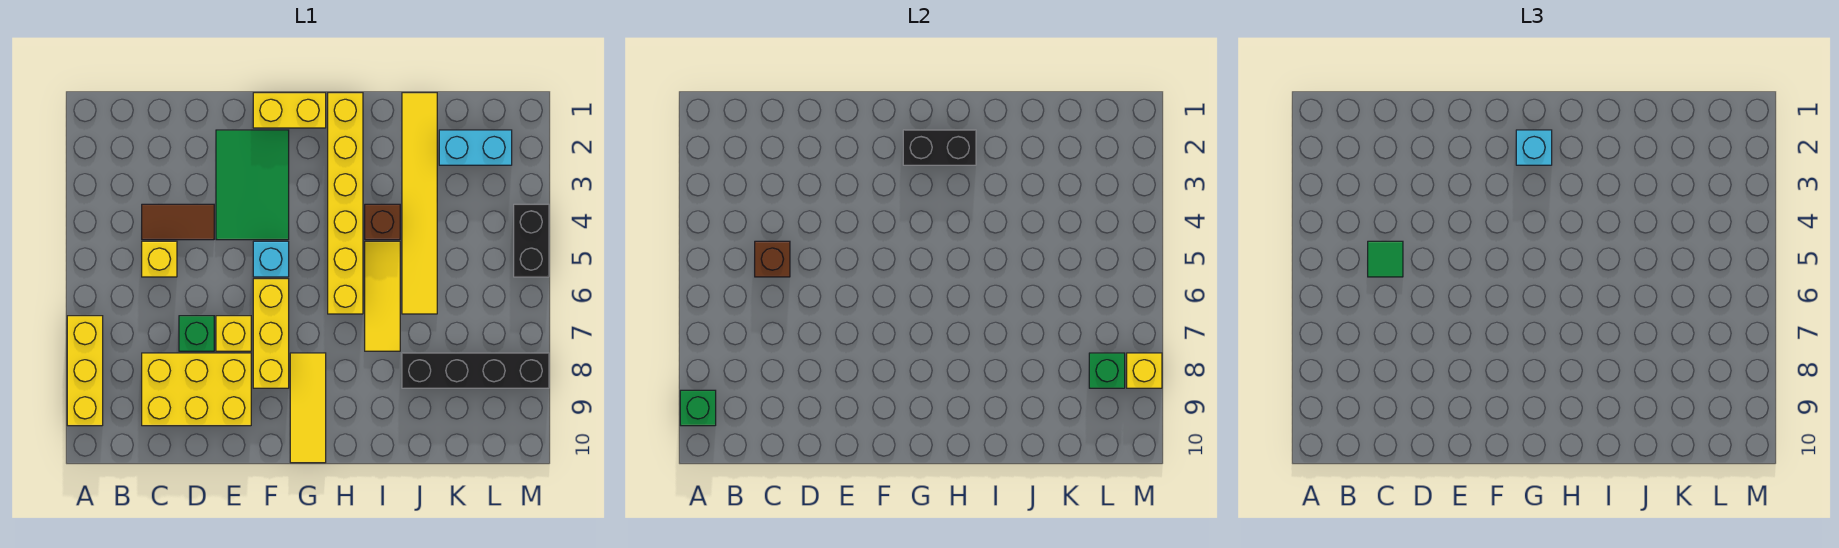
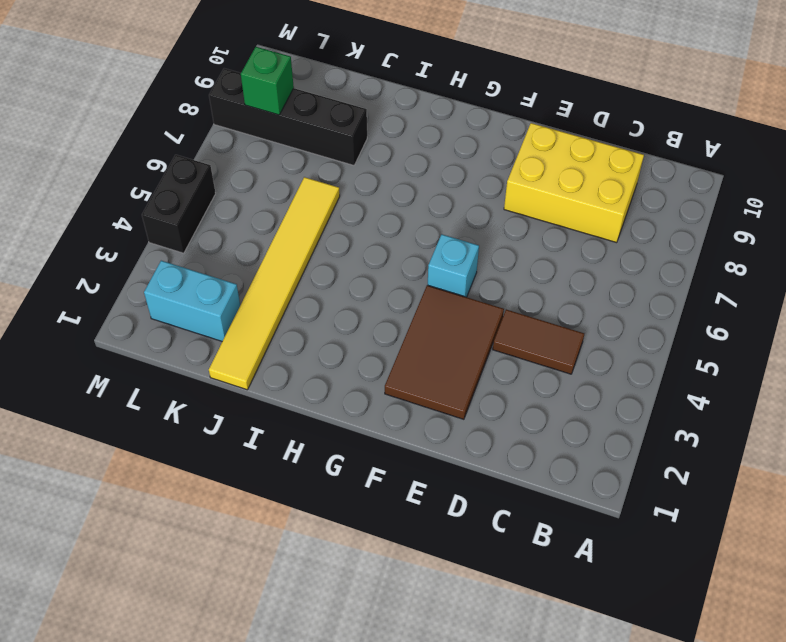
brown 2x3 tile [385,285,504,419] -> green 2x3 tile [216,130,289,240]
none -> yellow 1x3 brick [67,316,103,426]
none -> yellow 1x1 brick [142,241,177,277]
none -> green 1x1 brick [179,316,214,351]

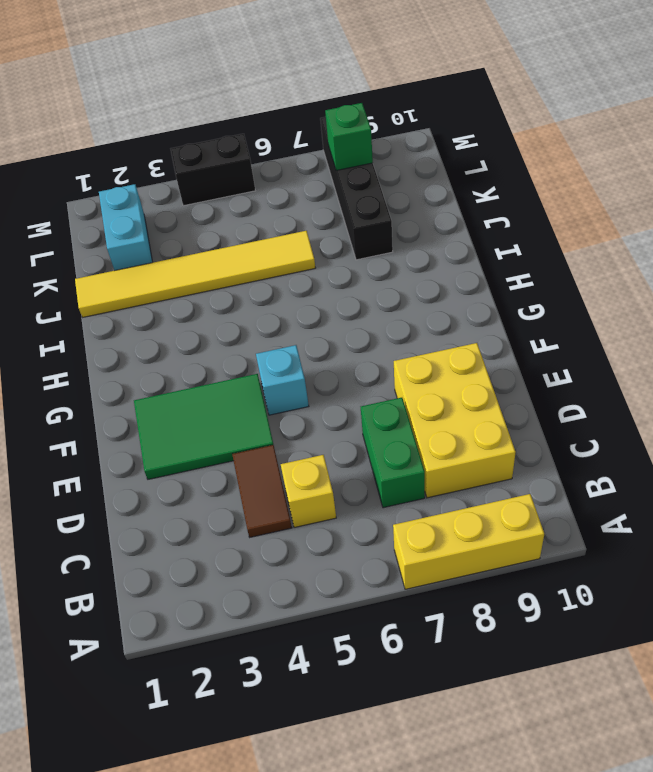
green 1x2 brick [361,398,425,508] -> green 1x1 brick [179,316,214,351]
none -> yellow 1x1 brick [216,316,251,351]
none -> yellow 1x2 brick [253,93,326,128]
none -> yellow 1x3 brick [253,279,289,388]

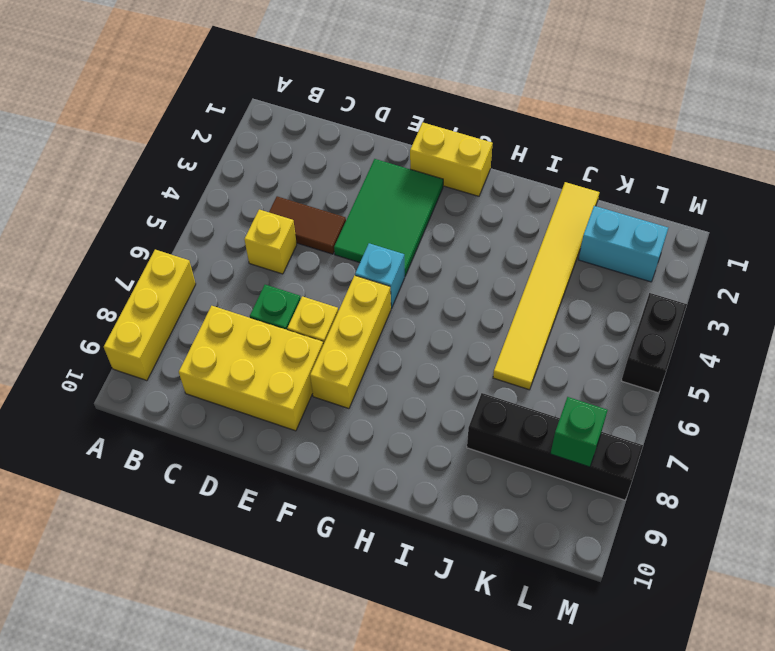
none -> yellow 1x3 tile [290,353,326,463]
none -> yellow 1x6 brick [328,93,363,314]
none -> brown 1x1 brick [365,204,400,240]

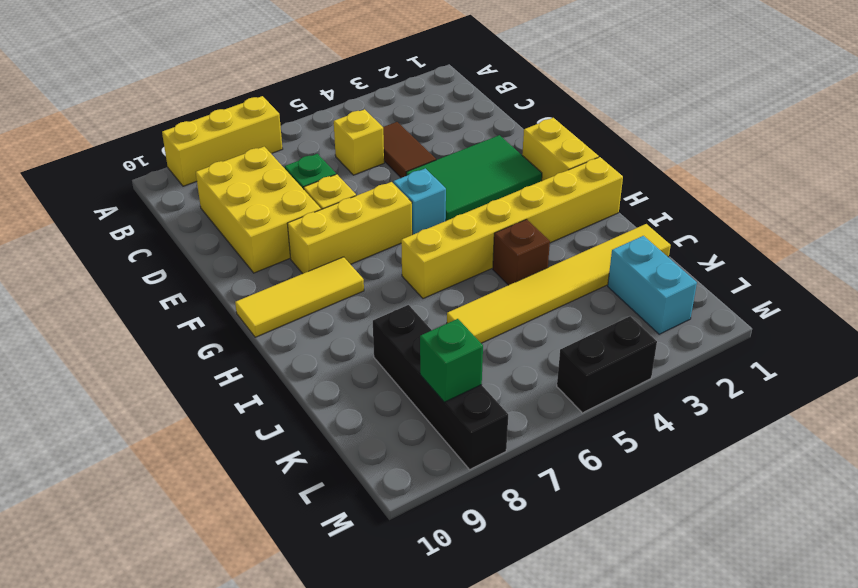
none -> yellow 1x3 tile [365,241,400,351]
none -> green 1x1 brick [680,390,716,426]
none -> brown 1x1 brick [755,241,790,277]

